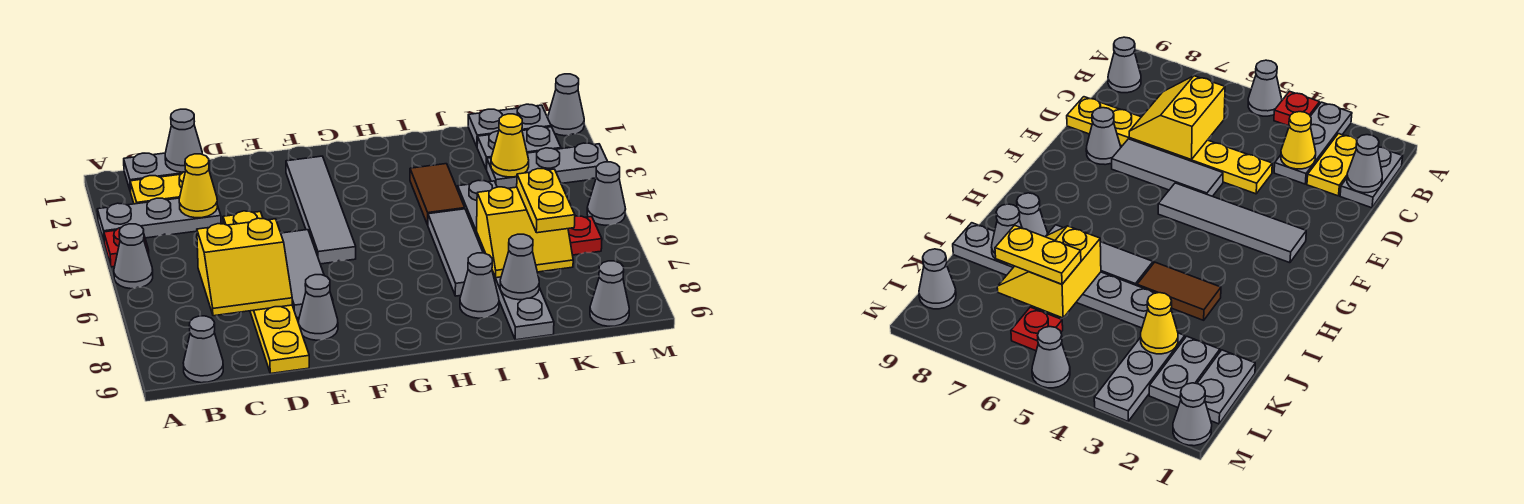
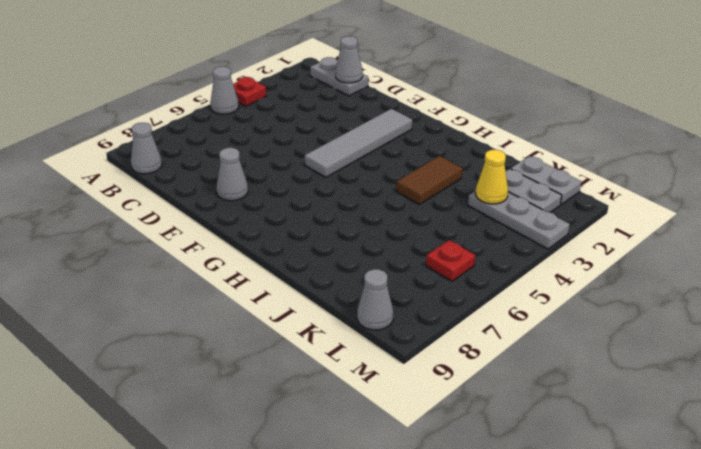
none -> grey 1x3 plate [97,198,221,241]
none -> yellow 1x2 plate [130,172,185,204]
none -> yellow 1x6 plate [223,211,309,374]

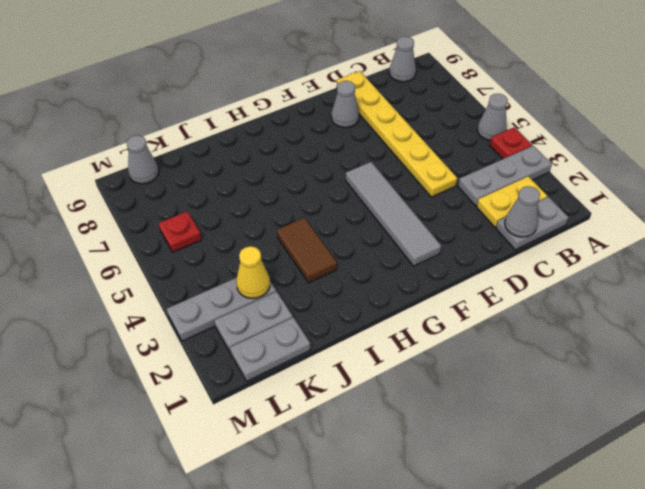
none -> grey 1x3 tile [281,230,333,318]
none -> grey 1x3 tile [428,209,483,296]
none -> grey 1x1 cone [460,253,499,318]

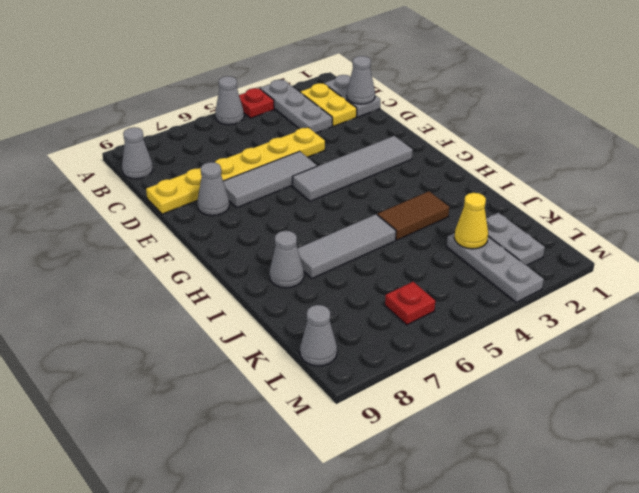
none -> grey 1x6 plate [458,180,554,340]
none -> grey 1x2 plate [468,104,551,146]
none -> grey 1x1 cone [548,74,584,136]

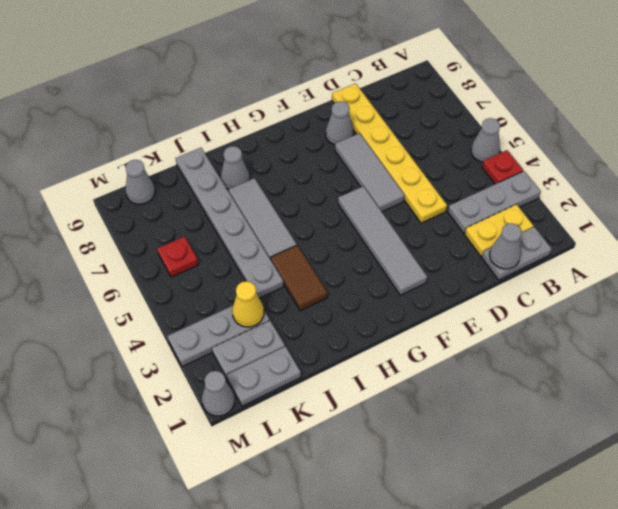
none -> grey 1x1 cone [183,316,223,383]
none -> grey 1x1 cone [587,162,626,225]
none -> yellow 1x1 cone [179,154,217,218]

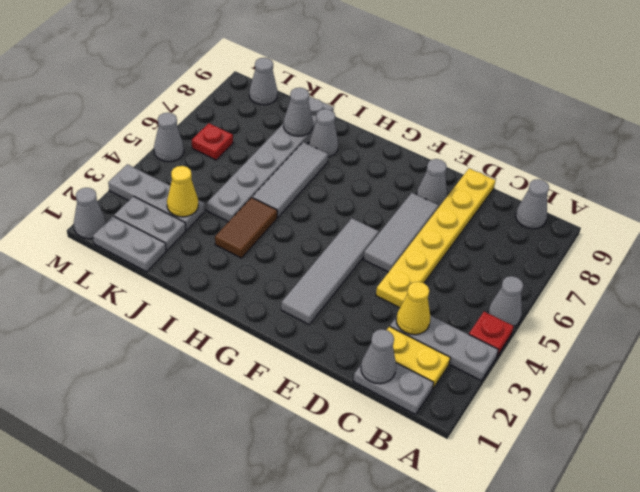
none -> yellow 2x2 slope [197,218,292,316]
none -> yellow 2x2 slope [477,187,573,278]
none -> yellow 1x2 plate [517,169,575,233]

